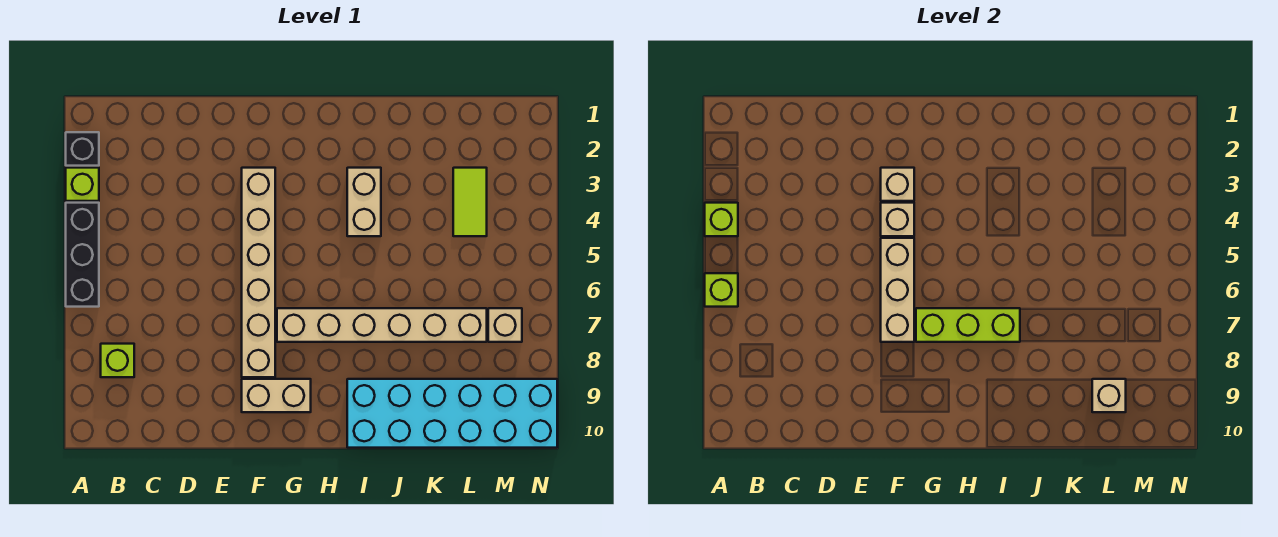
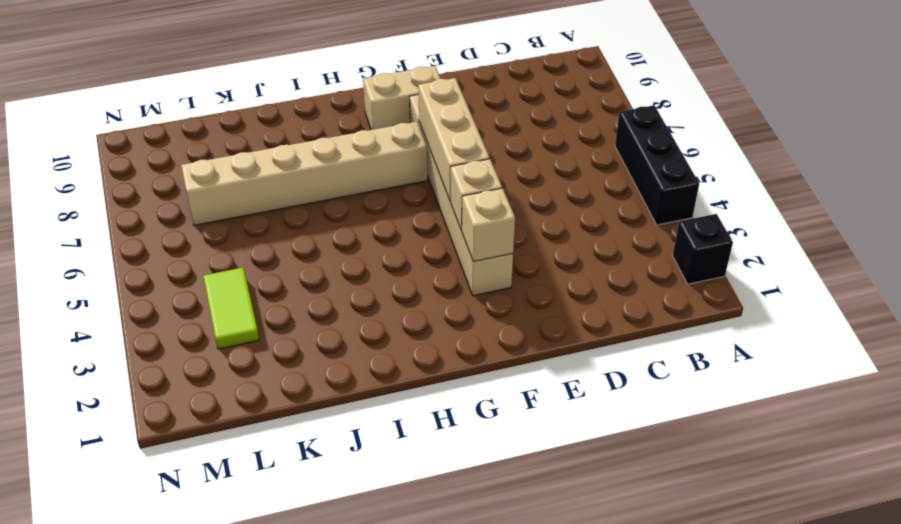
none -> lime 1x1 brick [66,168,99,201]
none -> lime 1x1 brick [101,344,134,377]
none -> tan 1x2 brick [347,168,381,236]

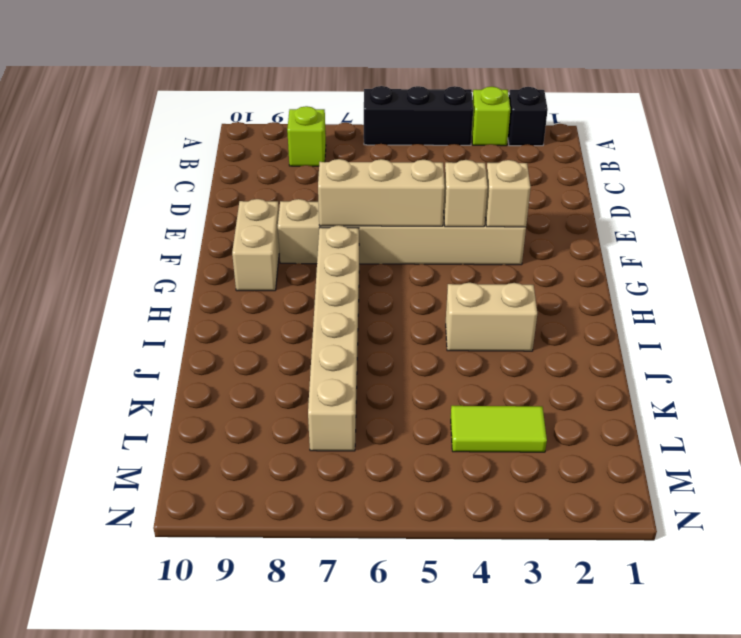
none -> cyan 2x6 brick [347,379,557,448]
none -> tan 1x1 brick [488,308,522,342]
none -> lime 1x1 brick [705,203,738,236]

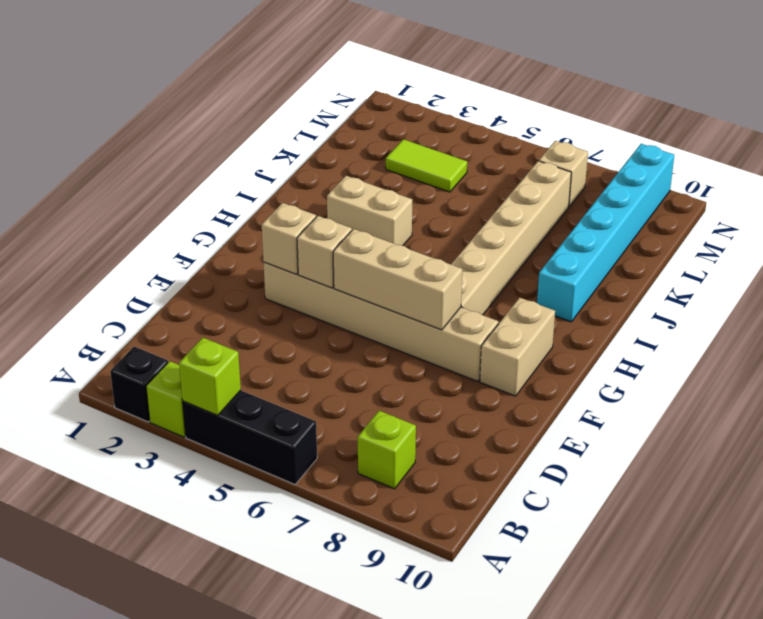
cyan 1x6 brick [537,144,674,322] -> cyan 2x6 brick [347,379,557,448]
none -> lime 1x1 brick [705,273,738,307]
none -> lime 1x3 brick [916,308,1020,342]
none -> tan 1x1 brick [1092,379,1126,412]

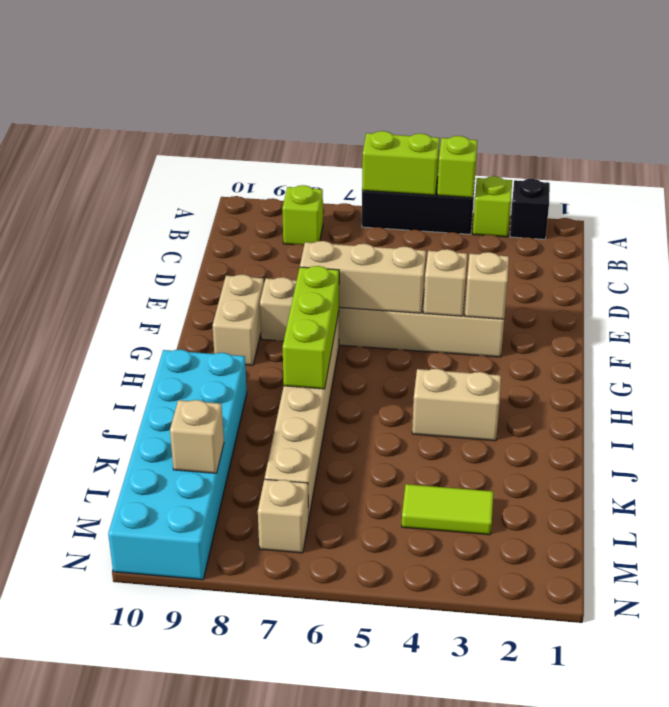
lime 1x2 brick [362,131,440,195] -> lime 1x1 brick [705,273,738,307]

